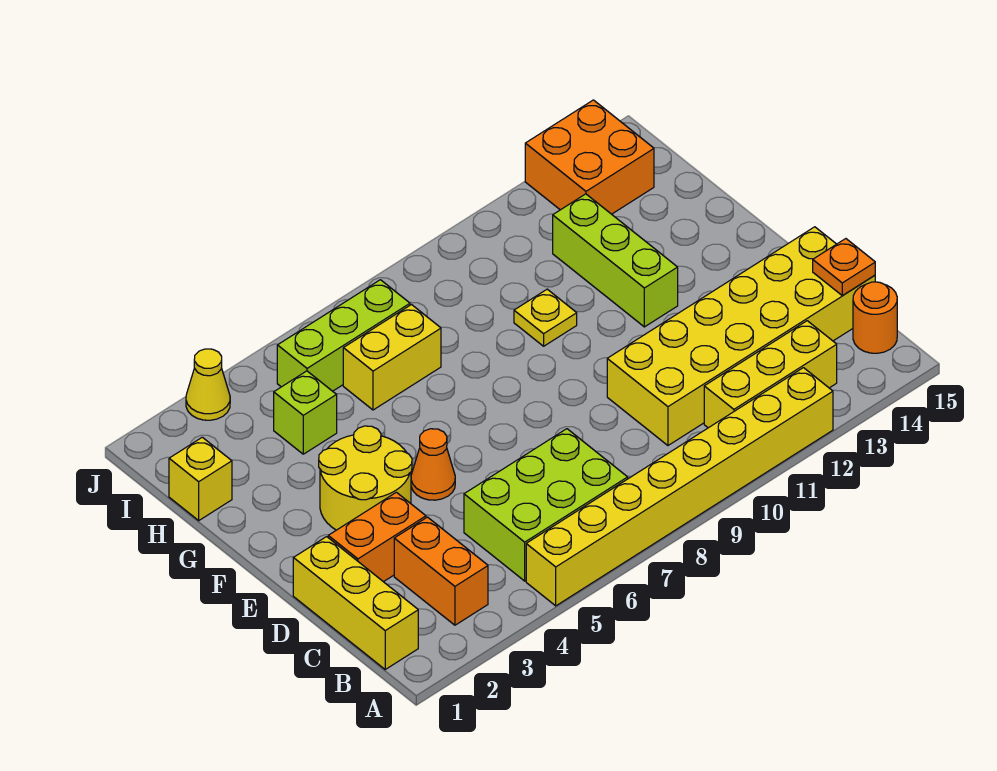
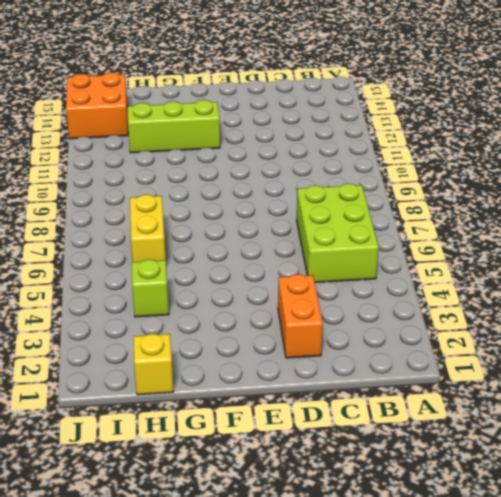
none -> yellow 1x8 brick [526,368,833,606]
none -> yellow 1x3 brick [293,537,418,669]
none -> orange 1x2 brick [394,517,488,625]

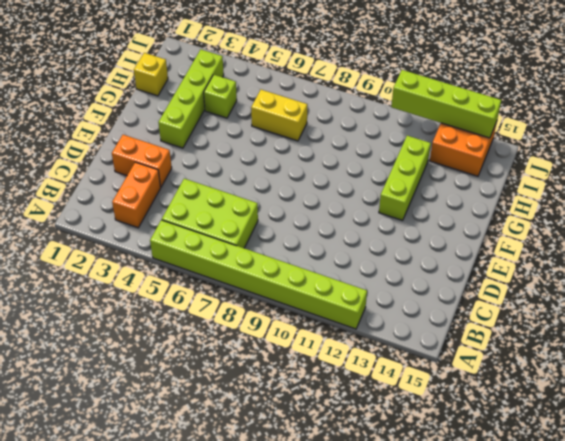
lime 1x8 brick [150,220,367,329] -> yellow 1x8 brick [526,368,833,606]
lime 1x4 brick [158,50,224,148] -> yellow 2x2 round brick [319,426,412,530]
lime 1x4 brick [391,70,501,138] -> none
none -> yellow 1x3 brick [293,537,418,669]
none -> yellow 1x3 brick [704,321,837,428]
none -> orange 1x1 round brick [853,282,897,353]

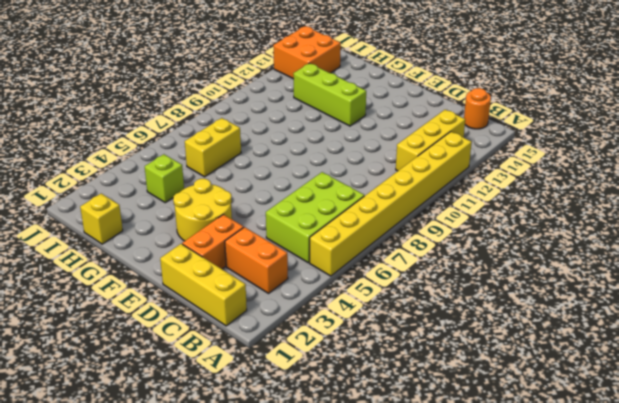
none -> yellow 2x6 brick [607,227,875,445]
none -> orange 1x1 cone [411,429,455,500]
none -> yellow 1x1 plate [514,289,577,346]

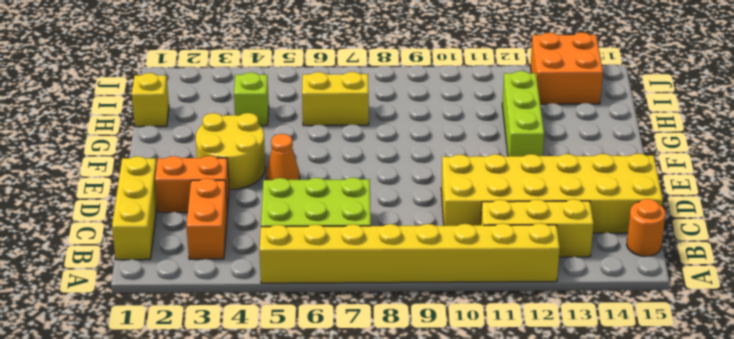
none -> yellow 1x1 plate [514,289,577,346]
none -> lime 1x3 brick [277,280,410,391]
none -> yellow 1x1 cone [186,349,230,420]

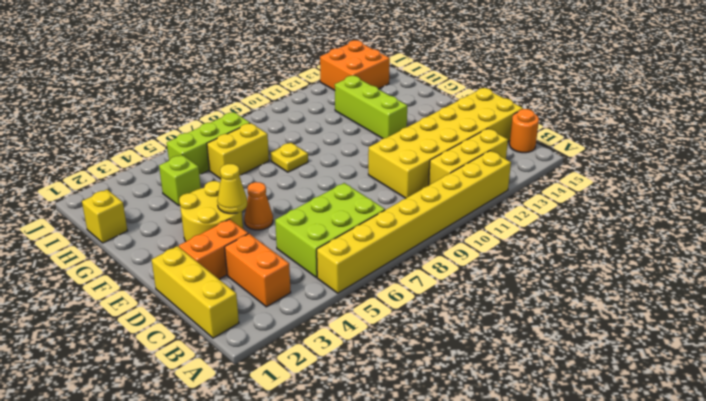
yellow 1x1 cone [217,164,247,214] -> yellow 1x1 cone moved to [186,349,230,420]
yellow 1x1 plate [270,143,308,172] -> yellow 1x1 plate moved to [514,289,577,346]
none -> orange 1x1 plate [813,239,875,295]

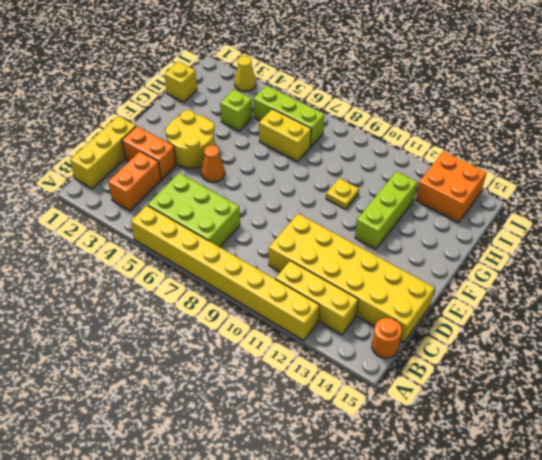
none -> orange 1x1 plate [813,239,875,295]

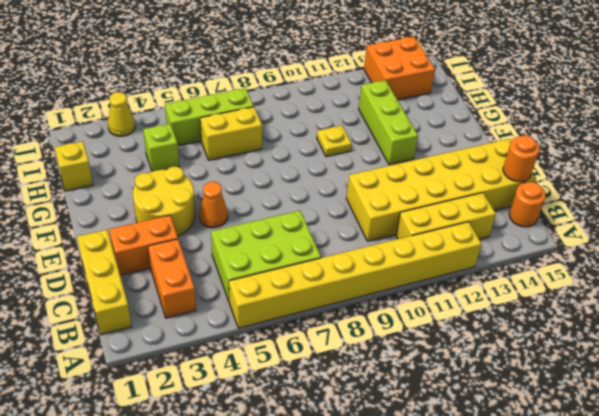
orange 1x1 round brick [503,135,540,182] -> orange 1x1 plate [813,239,875,295]

